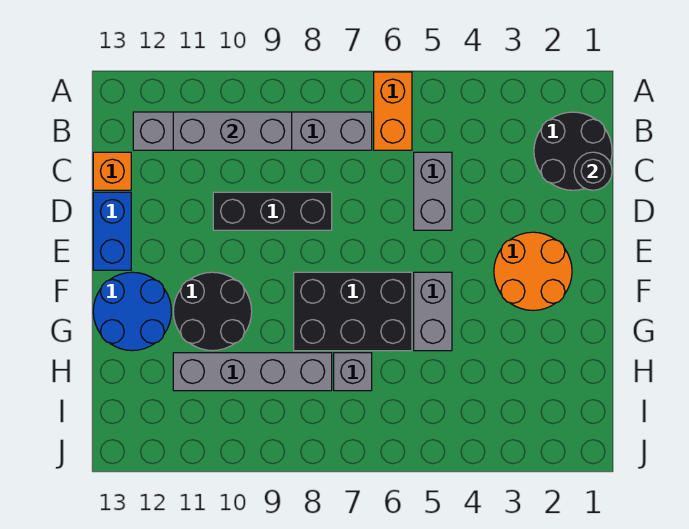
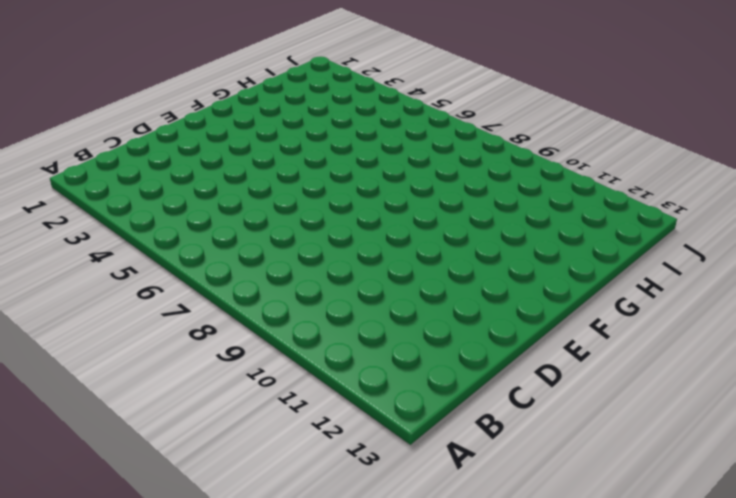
none -> orange 1x2 brick [374,72,412,150]
none -> black 2x2 round brick [534,112,612,190]
none -> grey 1x6 brick [133,112,372,150]

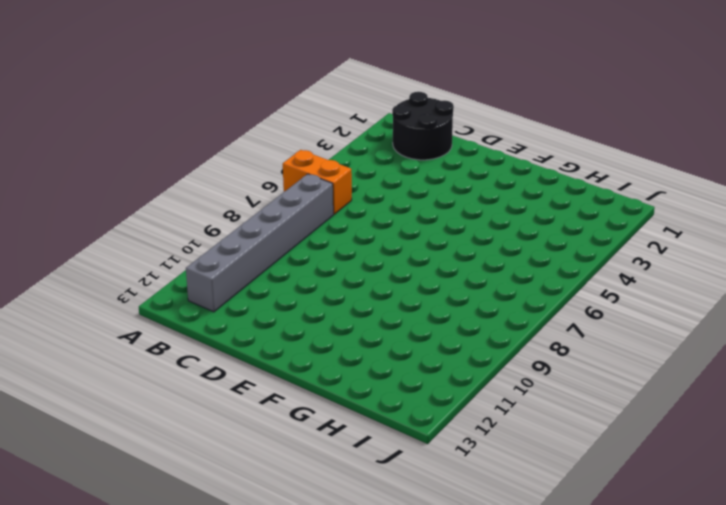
none -> grey 1x2 brick [414,152,452,230]
none -> orange 1x1 brick [93,152,131,190]
none -> black 1x3 brick [213,192,332,230]

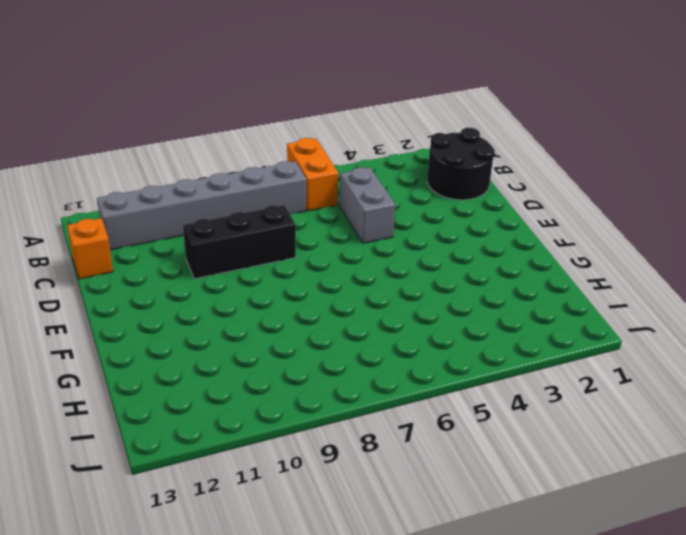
none -> blue 1x2 brick [93,192,131,270]
none -> orange 2x2 round brick [494,232,572,310]
none -> grey 1x2 brick [414,272,452,351]

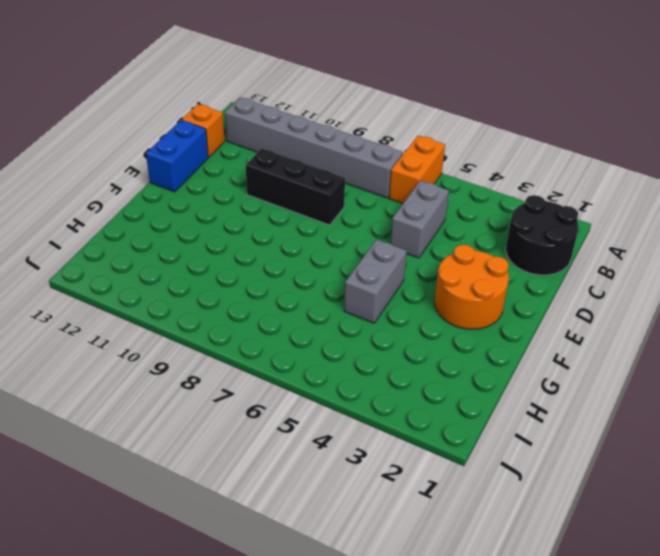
none -> black 2x3 brick [294,272,412,351]
none -> black 2x2 round brick [173,272,252,351]
none -> blue 2x2 round brick [93,272,171,351]

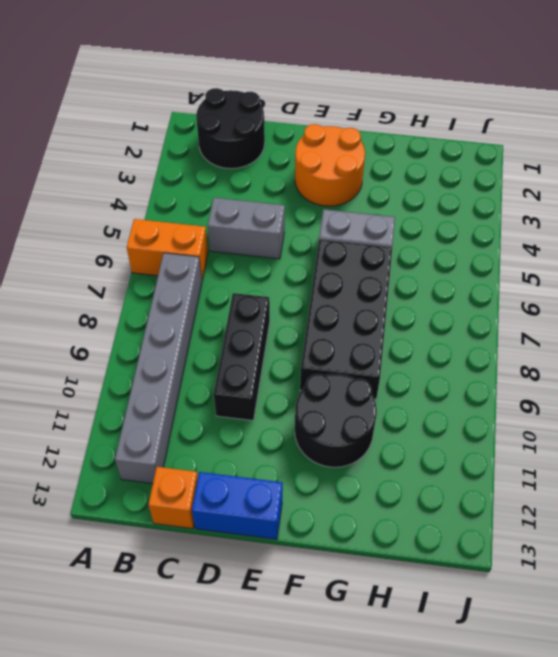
black 2x4 brick [300,239,392,400] -> black 2x3 brick [294,272,412,351]
none -> blue 2x2 round brick [93,272,171,351]
none -> grey 1x1 brick [334,353,372,391]
none -> grey 1x4 brick [173,353,332,391]

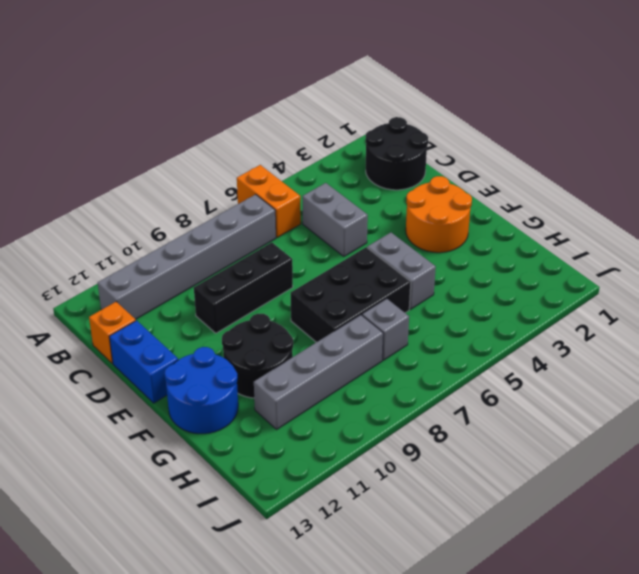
none -> grey 1x3 brick [173,112,292,150]
none -> black 1x1 round brick [574,152,612,190]

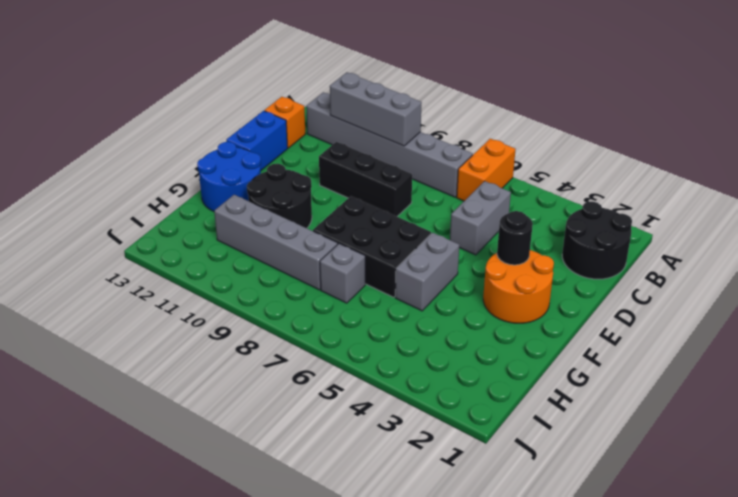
black 1x1 round brick [497,211,533,265] -> black 1x1 round brick moved to [574,152,612,190]

